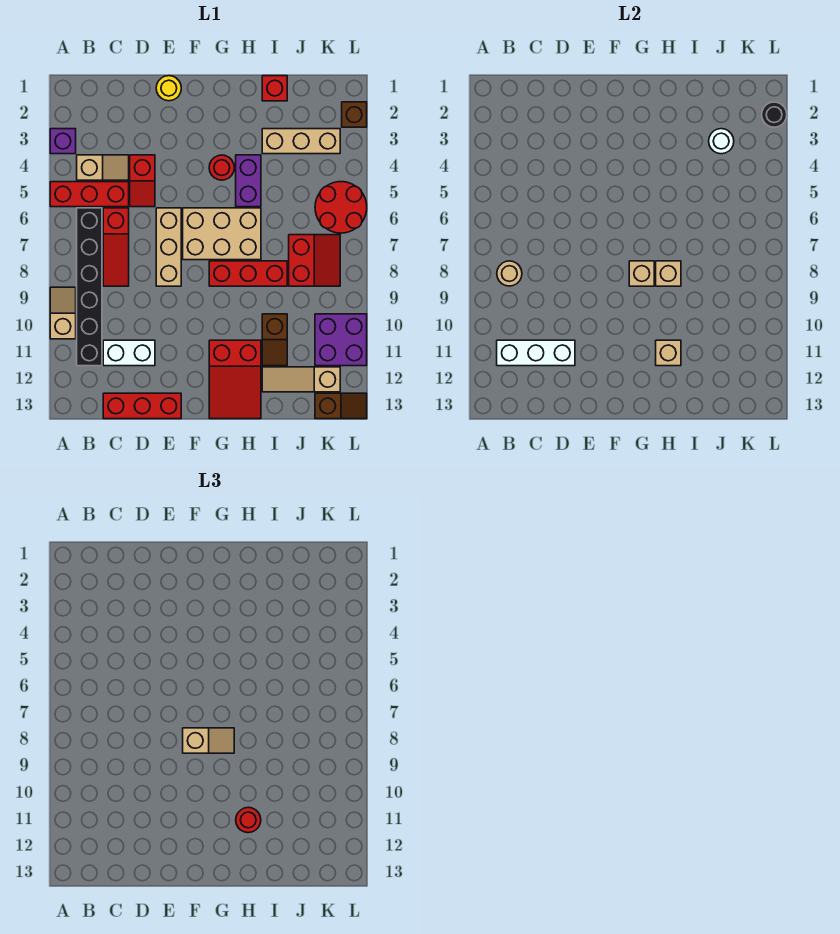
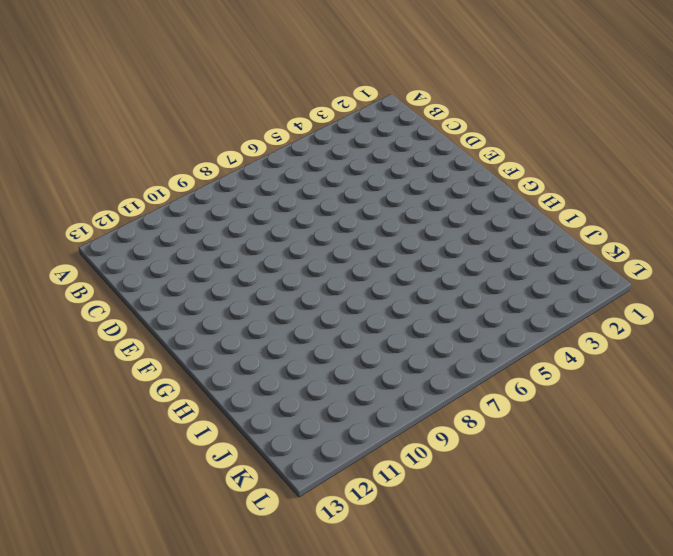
none -> purple 1x1 brick [50,129,76,154]
none -> red 1x3 brick [50,182,129,207]
none -> tan 1x2 slope [50,287,76,339]
none -> tan 1x2 slope [77,155,129,180]

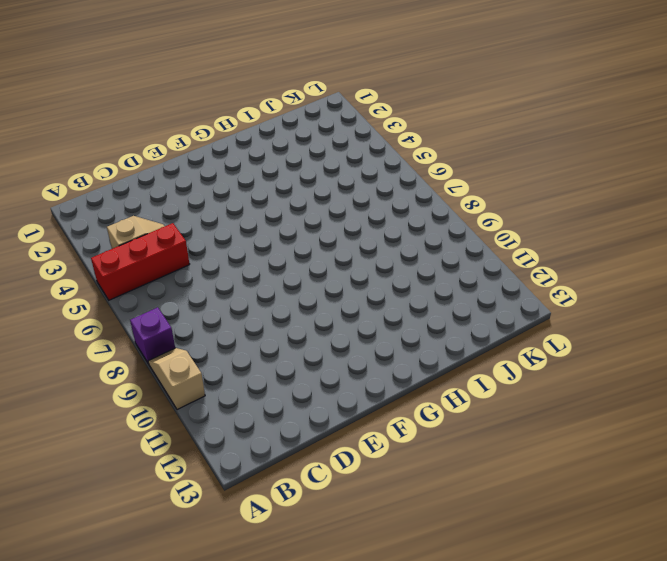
purple 1x1 brick [130,307,175,364] -> purple 1x1 brick moved to [50,129,76,154]
none -> black 1x6 brick [77,208,102,366]
none -> red 1x3 slope [103,208,129,286]
none -> white 1x2 brick [103,340,155,366]
none -> red 1x3 brick [103,393,181,419]

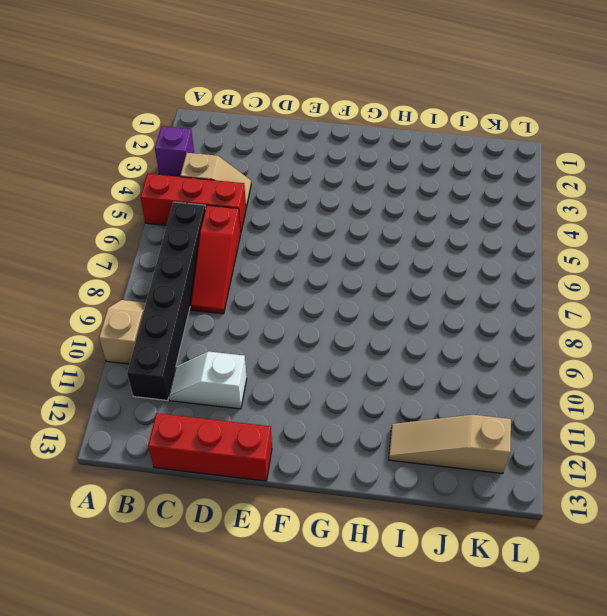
white 1x2 slope [169,352,247,409] -> white 1x2 brick [103,340,155,366]
none -> red 1x2 slope [130,155,155,207]
none -> yellow 1x1 round brick [156,76,181,101]
none -> tan 1x3 brick [156,208,181,286]
none -> tan 2x3 brick [183,208,261,260]

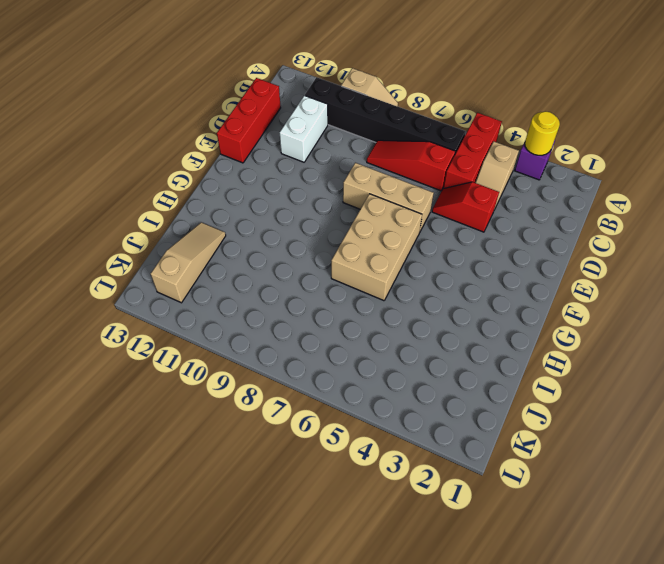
yellow 1x1 round brick [525,111,560,155] -> yellow 1x1 round brick moved to [156,76,181,101]
none -> red 1x1 round brick [209,155,234,180]
none -> red 1x3 brick [209,261,287,286]
none -> red 2x3 slope [209,340,261,419]
none -> purple 1x2 brick [236,155,261,207]

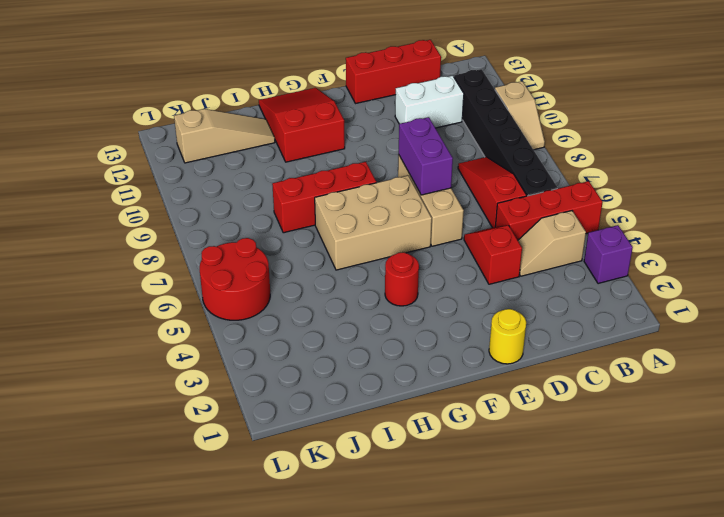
purple 1x2 brick [399,117,453,195] -> purple 1x2 brick moved to [236,155,261,207]
none -> red 1x1 brick [262,76,287,101]
none -> tan 1x3 brick [262,129,340,154]
none -> brown 1x2 slope [262,314,287,366]
none -> red 2x2 slope [289,235,340,286]

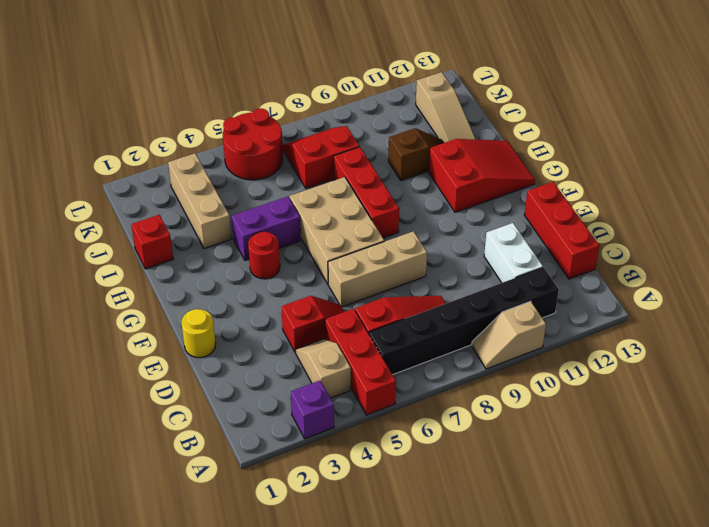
none -> purple 2x2 brick [315,314,367,366]
none -> brown 1x2 slope [315,393,367,419]
none -> brown 1x1 brick [342,102,367,127]
none -> tan 1x1 round brick [497,261,522,286]

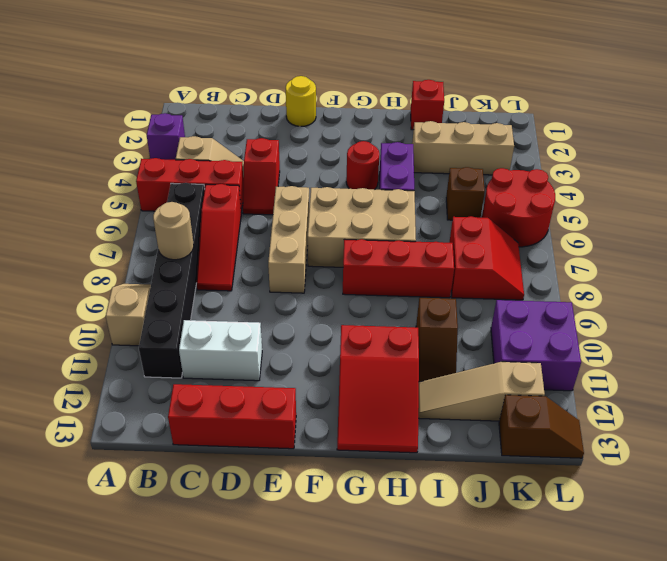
brown 1x1 brick [446,167,485,220] -> brown 1x1 brick moved to [342,102,367,127]
none -> white 1x3 brick [497,340,575,366]
none -> tan 1x1 brick [629,261,654,286]
none -> tan 1x1 brick [656,261,681,286]
none -> tan 1x1 brick [656,340,681,366]

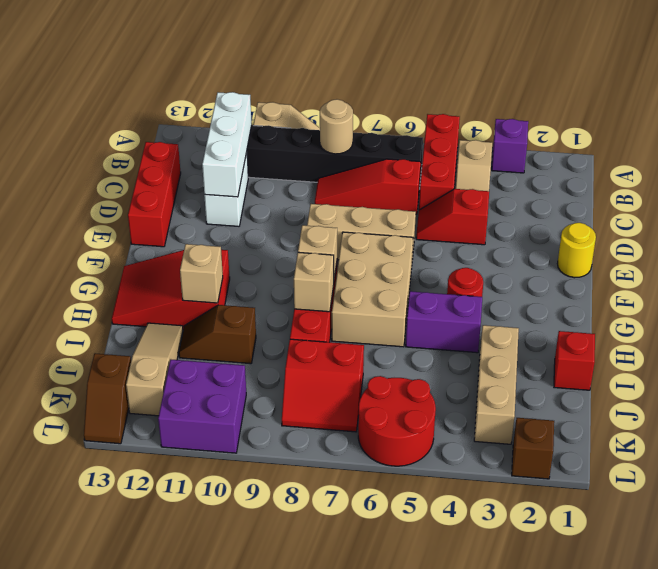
none -> white 1x1 round brick [709,129,734,154]
none -> black 1x1 round brick [762,102,787,127]
none -> tan 1x2 slope [183,728,234,753]
none -> red 1x1 round brick [236,807,261,833]

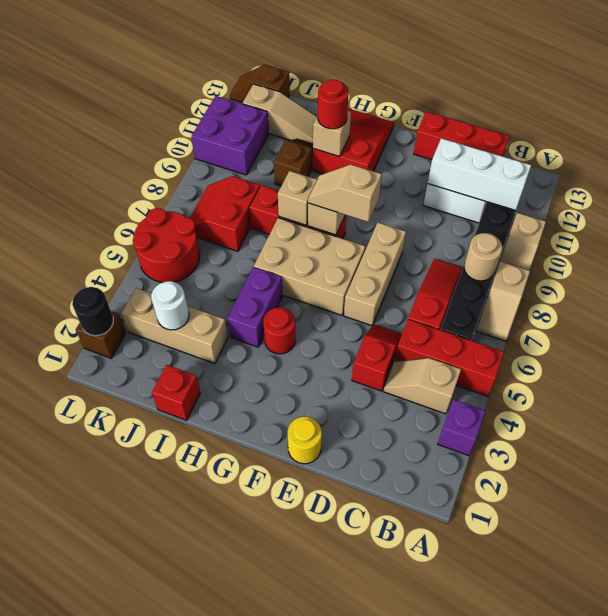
tan 1x2 slope [476,261,530,341] -> none

